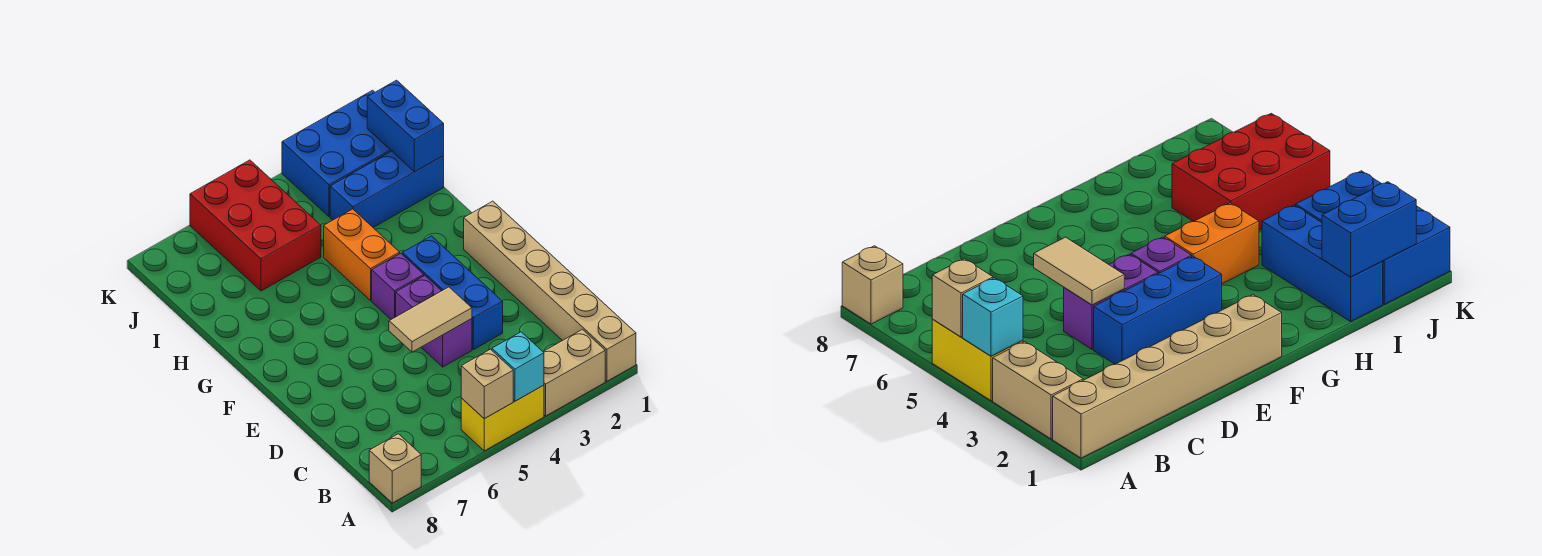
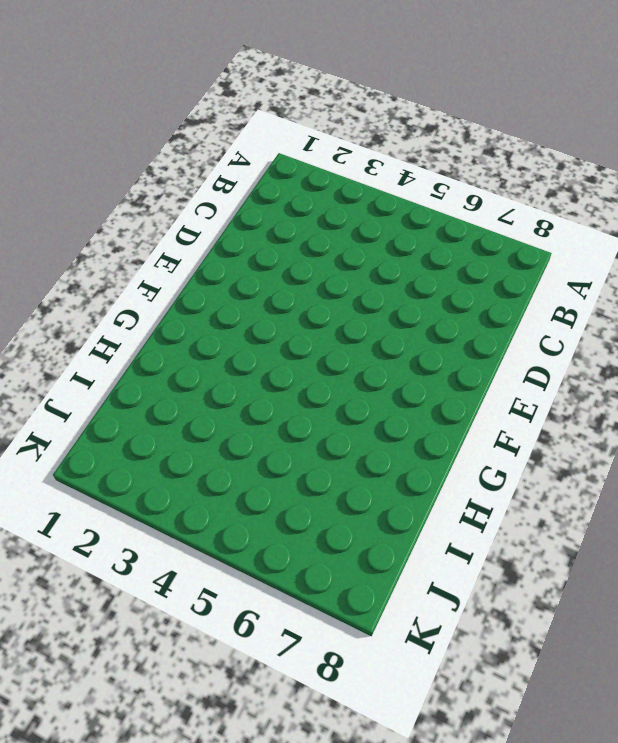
none -> tan 1x6 brick [464,201,636,381]
none -> tan 1x2 brick [543,329,605,416]
none -> yellow 1x2 brick [461,385,544,451]

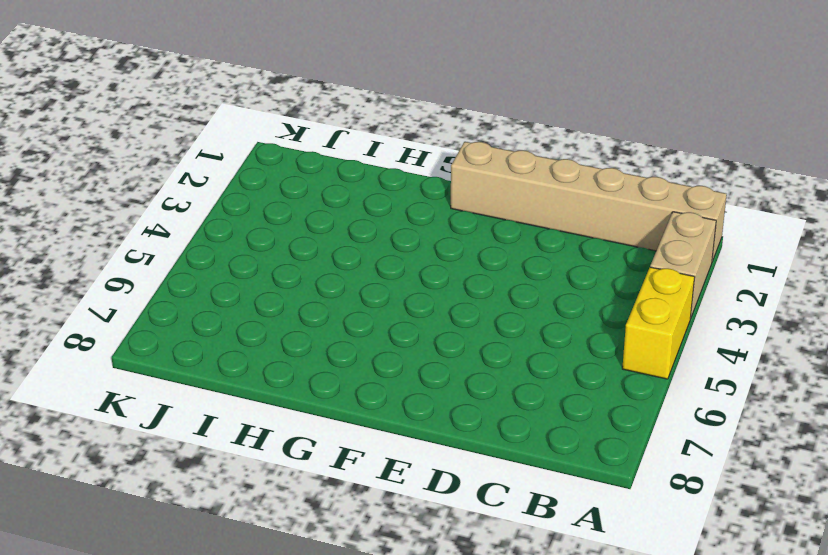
none -> tan 1x1 brick [369,434,421,503]
none -> blue 1x3 brick [402,236,503,350]
none -> purple 1x2 brick [396,276,472,367]

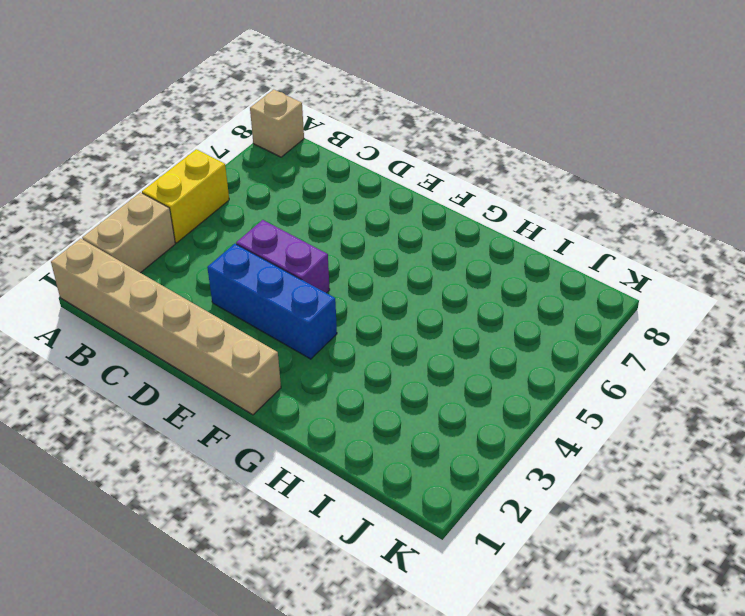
none -> purple 1x1 brick [372,253,424,319]
none -> orange 1x2 brick [324,209,400,300]
none -> blue 1x3 brick [330,151,444,227]

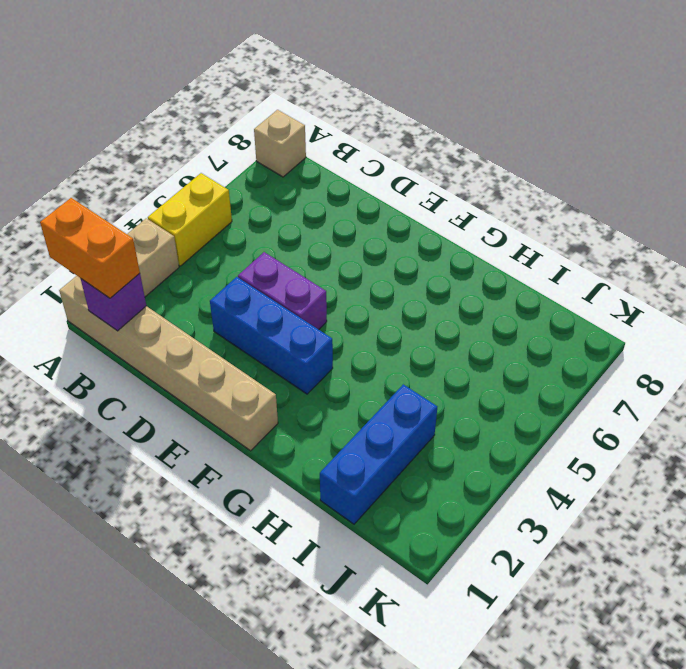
orange 1x2 brick [40,198,140,298] -> orange 1x2 brick moved to [324,209,400,300]
purple 1x1 brick [81,273,146,331] -> purple 1x1 brick moved to [372,253,424,319]
none -> red 2x3 brick [190,160,321,291]
none -> blue 2x3 brick [282,90,391,217]
none -> cyan 1x1 brick [492,332,544,401]

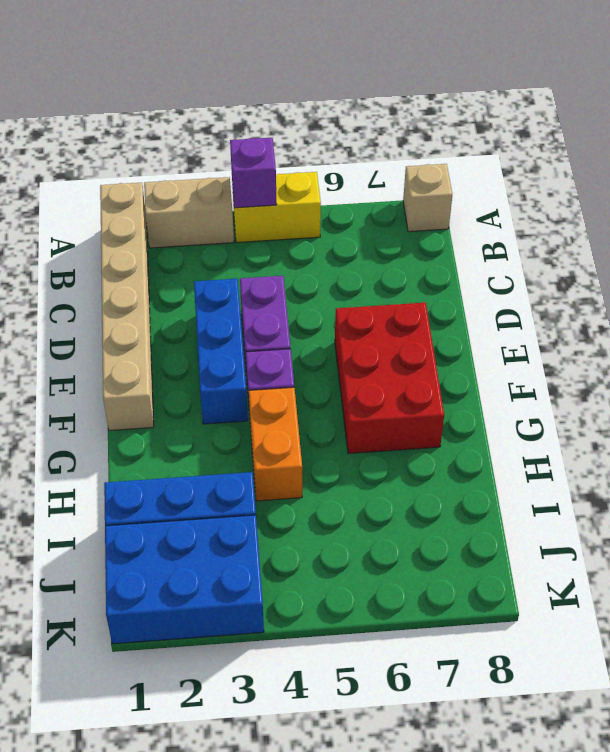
purple 1x1 brick [230,138,277,208] -> cyan 1x1 brick [492,332,544,401]
red 2x3 brick [335,303,444,454] -> red 2x3 brick moved to [190,160,321,291]
none -> tan 1x1 brick [461,349,513,419]
none -> tan 1x2 tile [389,287,472,352]
none -> blue 1x2 brick [367,80,444,172]

